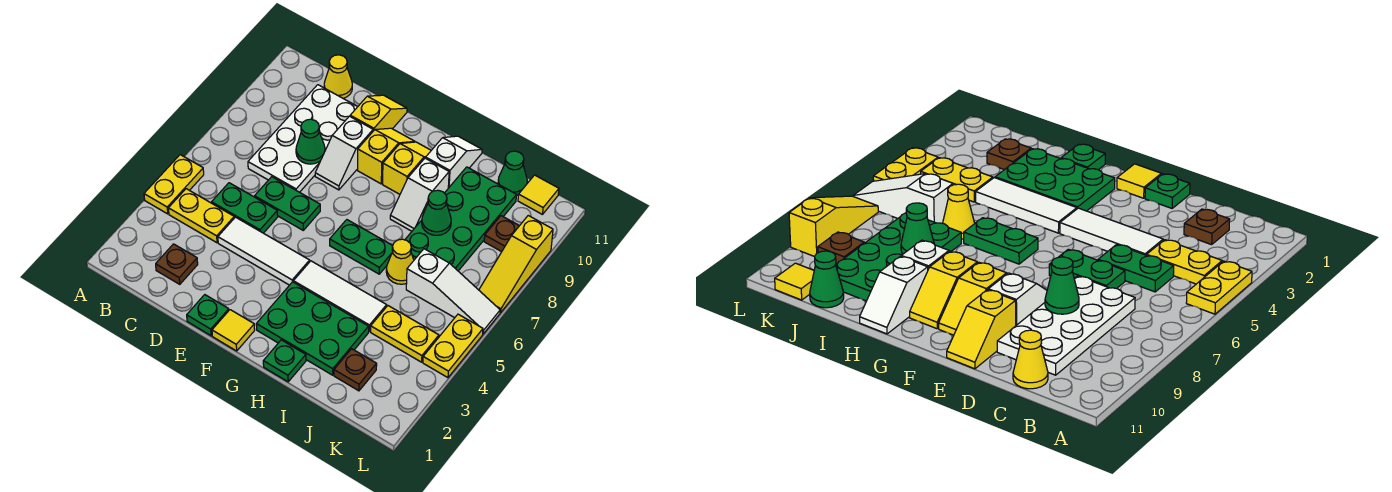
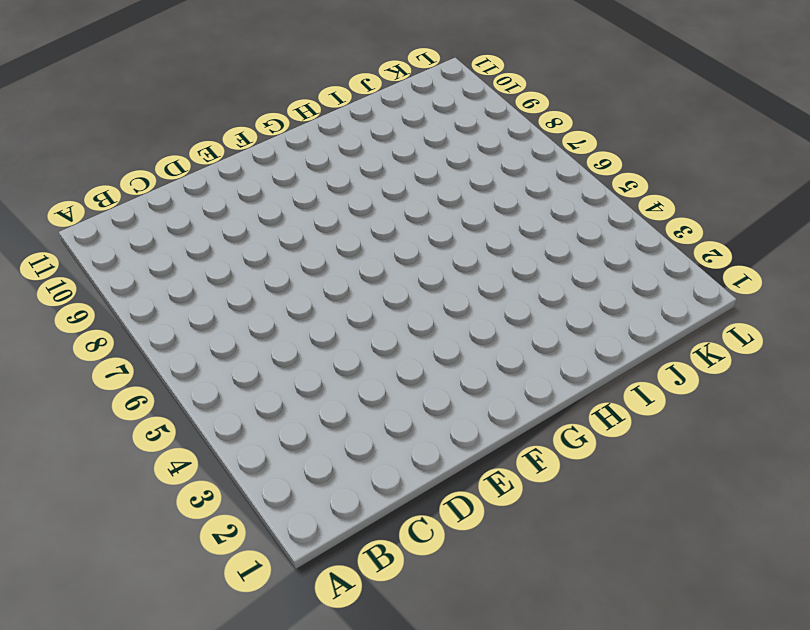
none -> yellow 1x2 plate [144,155,204,214]
none -> yellow 1x2 plate [168,189,234,243]
none -> brown 1x1 plate [156,244,198,284]
none -> green 1x2 plate [212,183,278,233]

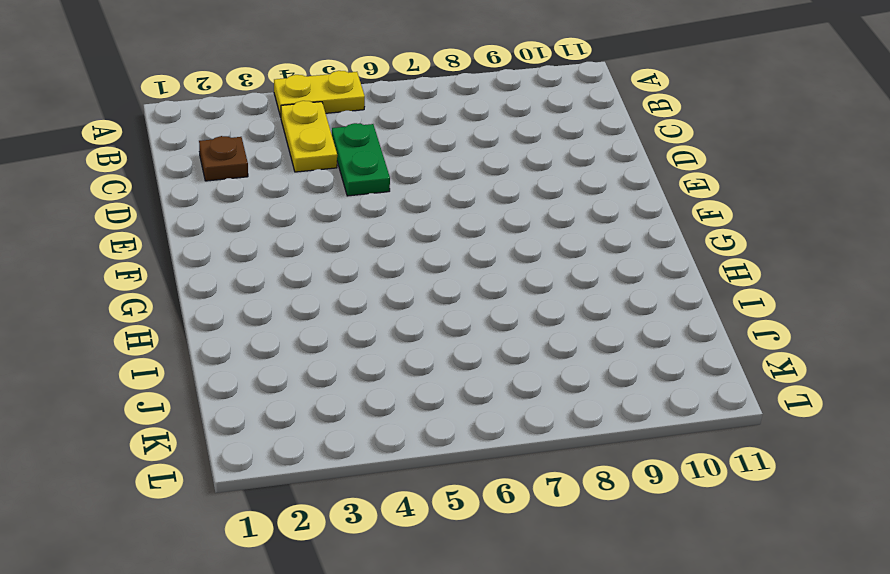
none -> white 2x4 plate [248,85,358,192]
none -> yellow 1x1 cone [324,55,352,98]
none -> white 1x3 tile [218,217,310,285]
none -> green 1x2 plate [255,177,320,230]

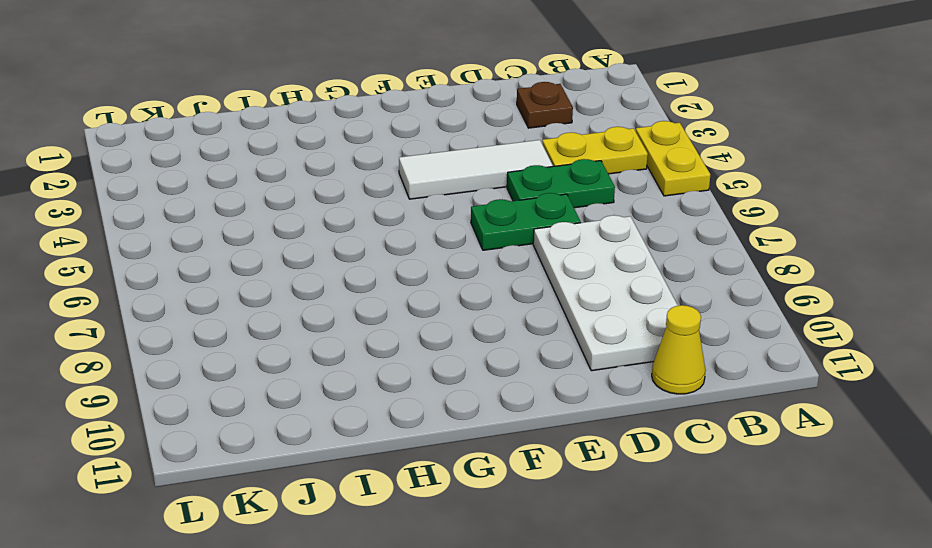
none -> green 1x1 plate [187,295,229,336]
none -> white 1x2 slope [315,116,373,190]
none -> yellow 1x2 slope [350,95,407,131]
none -> yellow 1x1 tile [212,310,255,351]

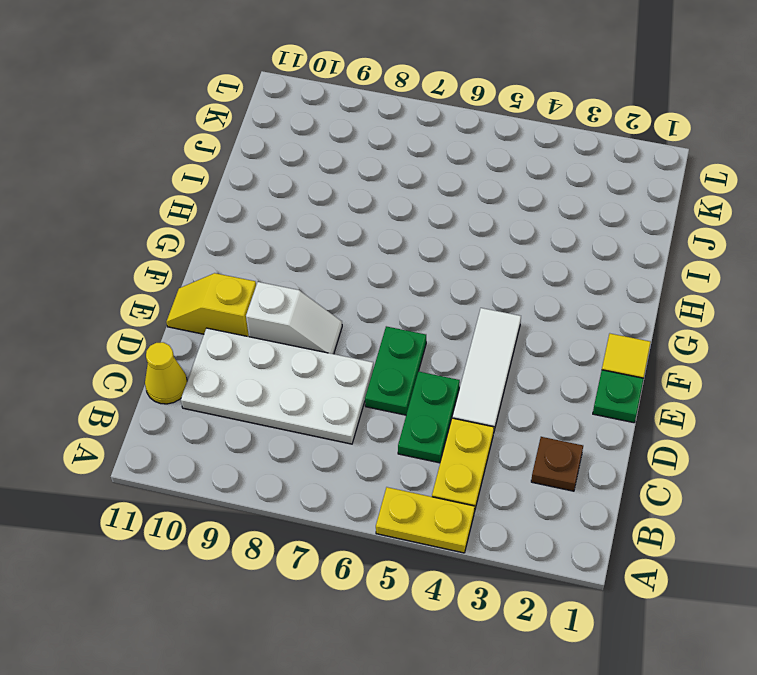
none -> yellow 1x2 slope [358,128,415,184]
none -> green 2x3 plate [256,282,369,375]
none -> white 1x3 tile [293,261,387,331]
none -> green 1x2 plate [330,220,393,274]

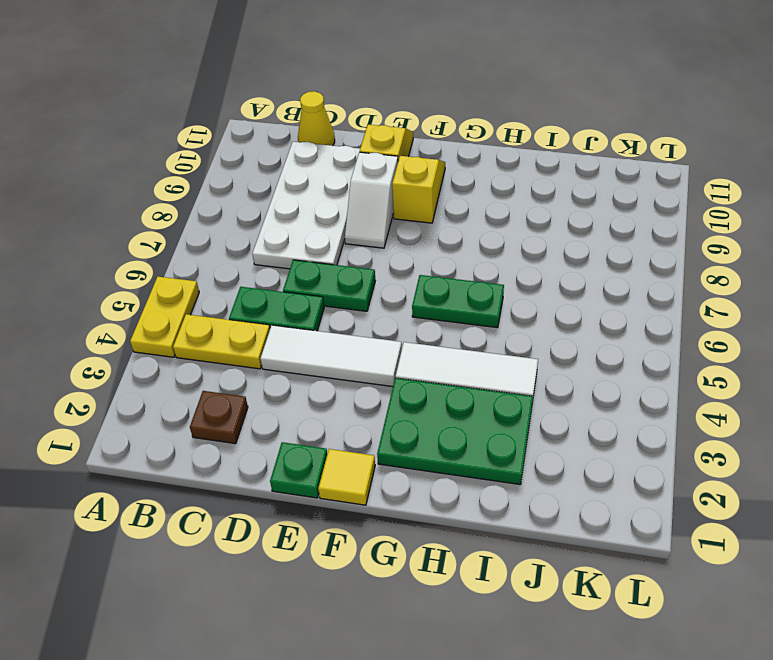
none -> yellow 1x2 slope [383,142,431,194]
none -> green 1x1 plate [263,340,306,382]
none -> white 1x2 slope [390,158,449,231]
none -> white 1x2 slope [426,136,482,188]

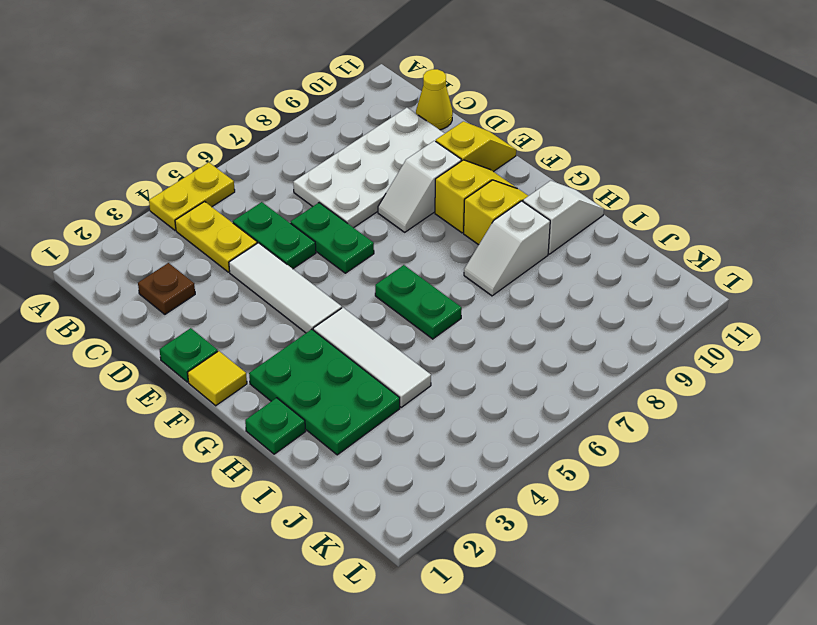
none -> yellow 1x1 cone [386,239,414,284]
none -> green 2x4 plate [405,167,516,271]
none -> brown 1x1 plate [334,349,377,391]
none -> yellow 1x2 plate [371,306,439,362]

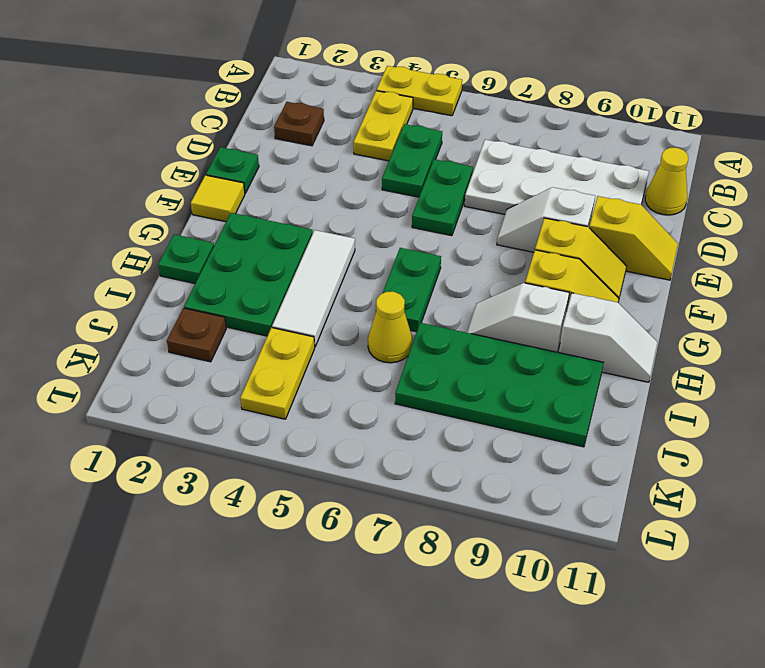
none -> white 1x3 tile [218,217,310,285]
none -> white 1x3 slope [406,249,500,334]
none -> green 1x1 cone [498,151,527,195]
none -> brown 1x1 plate [484,216,519,252]

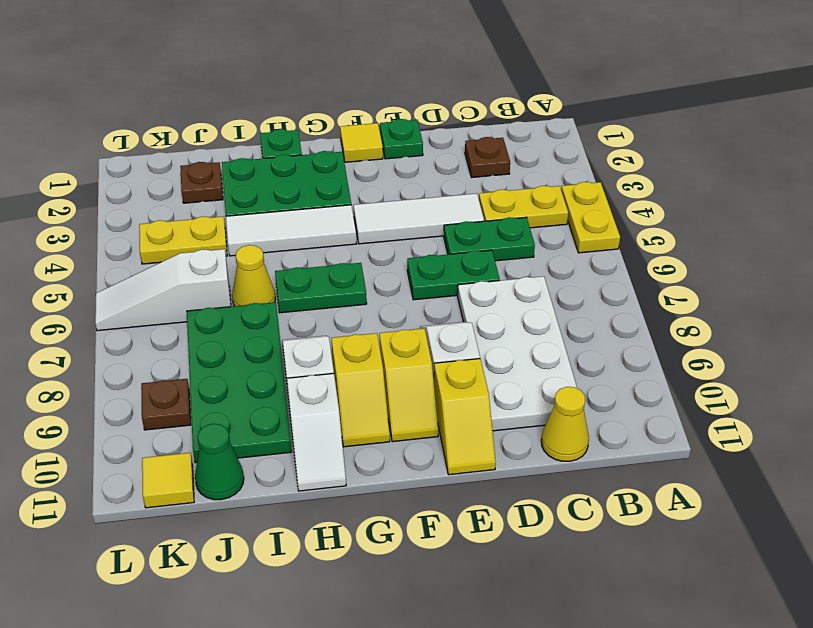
none -> yellow 1x2 plate [423,314,483,378]
none -> yellow 1x3 slope [479,216,553,312]
none -> green 1x1 cone [296,119,325,164]
none -> green 1x1 cone [422,190,451,235]

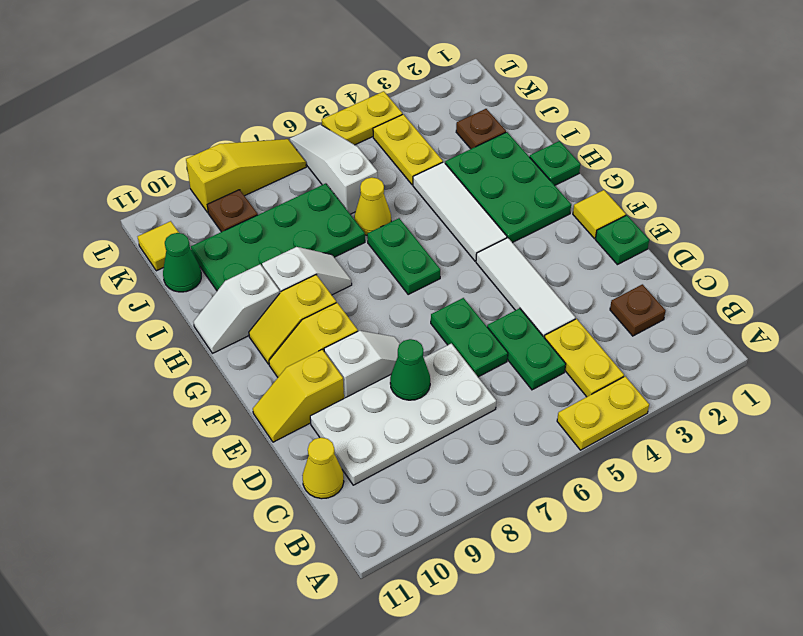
none -> green 1x1 cone [422,190,451,235]

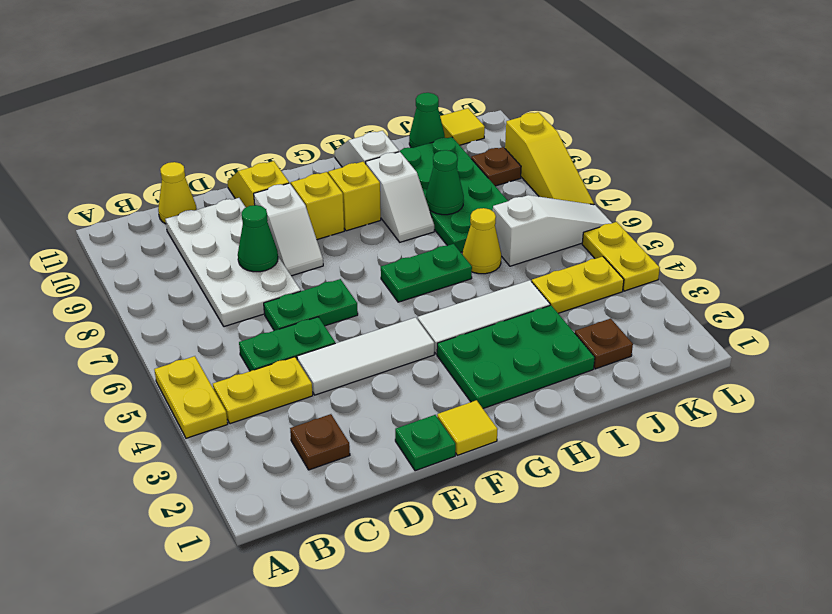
none -> green 1x1 plate [263,340,306,382]

